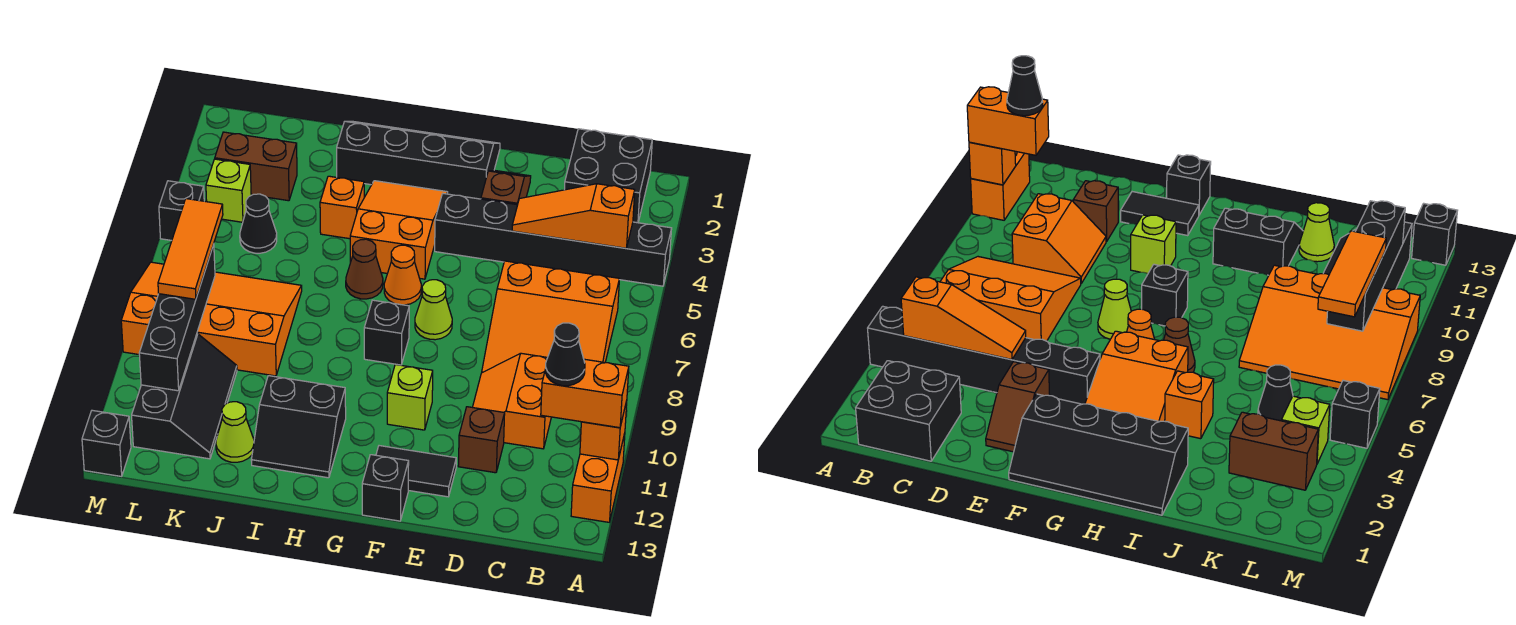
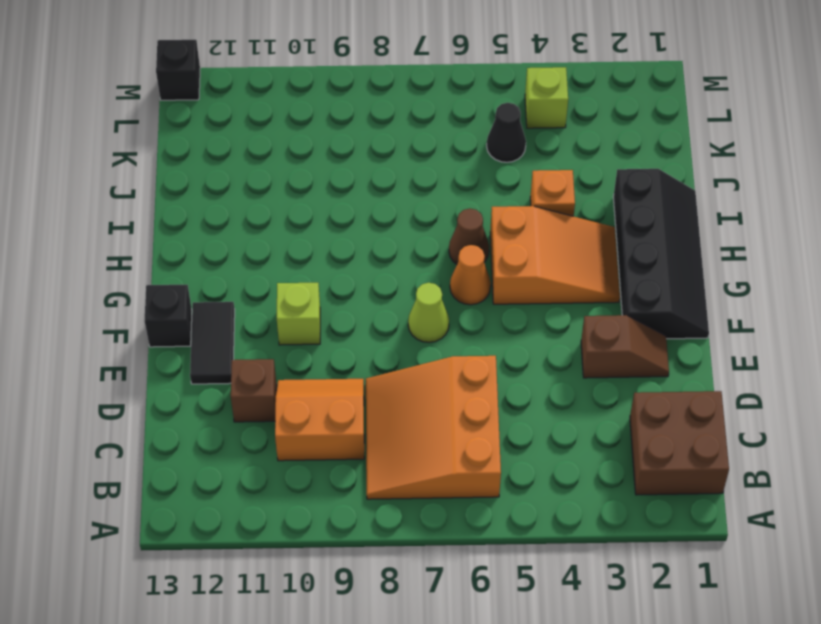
brown 2x2 brick [630,391,729,495] -> black 2x2 brick [564,129,652,223]
none -> black 1x6 brick [435,194,672,286]
none -> orange 1x2 brick [571,433,625,522]
none -> black 1x1 brick [364,300,409,365]
none -> black 2x2 slope [251,376,346,478]

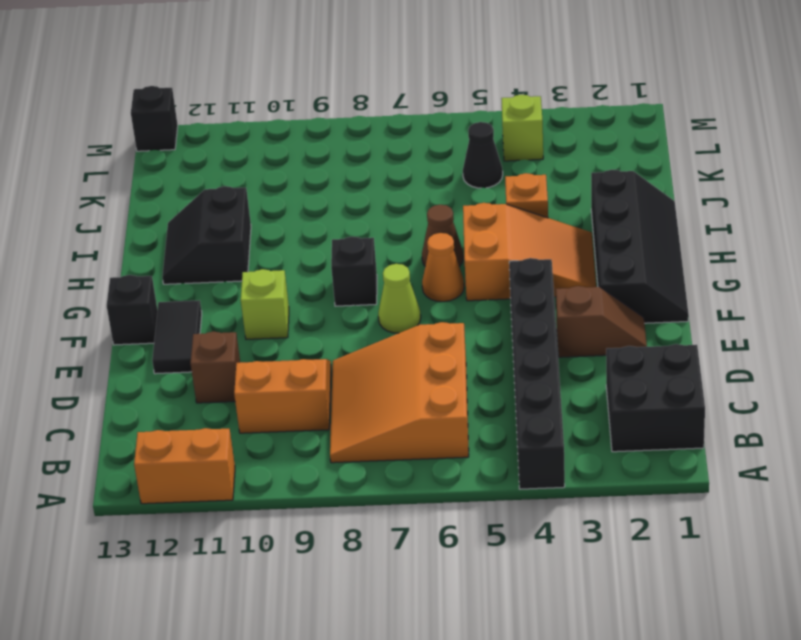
none -> orange 3x4 slope [121,262,302,376]
none -> lime 1x1 cone [216,402,254,462]
none -> brown 1x2 brick [215,132,297,201]
none -> black 2x3 slope [132,334,237,459]

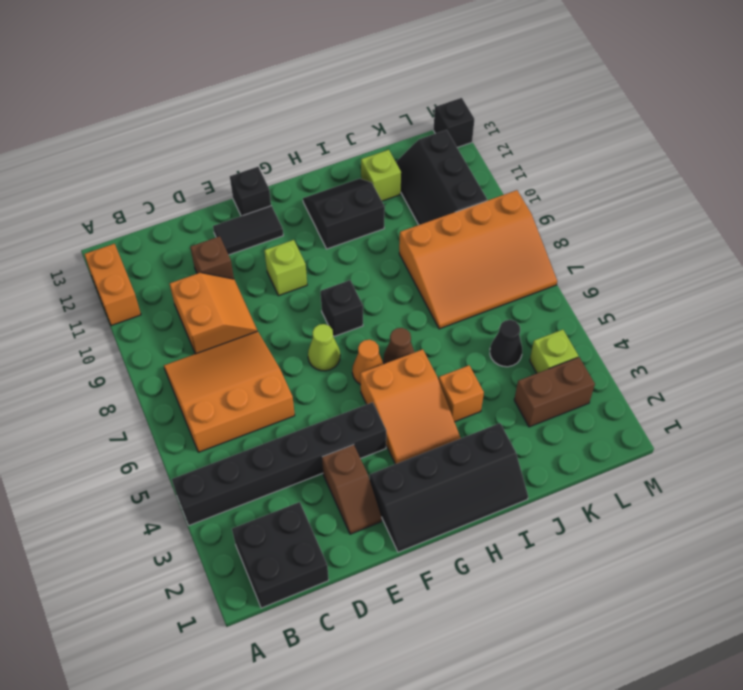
lime 1x1 brick [361,150,401,201] -> lime 1x1 cone [216,402,254,462]
none -> black 1x1 brick [159,181,204,240]
none -> orange 1x1 brick [580,401,627,460]
none -> orange 1x3 slope [512,184,635,248]
none -> black 1x4 brick [139,244,215,391]

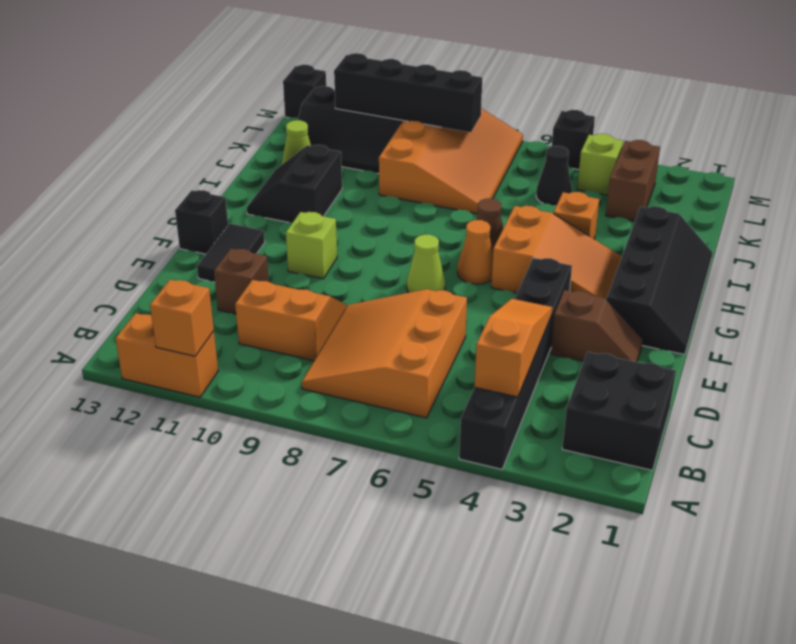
none -> black 1x1 brick [364,300,409,365]
none -> orange 1x2 brick [541,359,629,428]
none -> orange 1x3 tile [158,199,223,299]
none -> black 1x1 cone [545,323,585,386]

